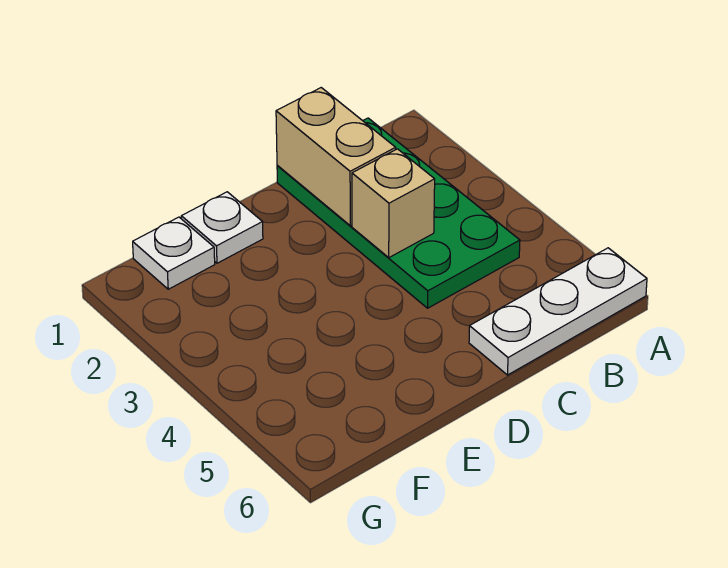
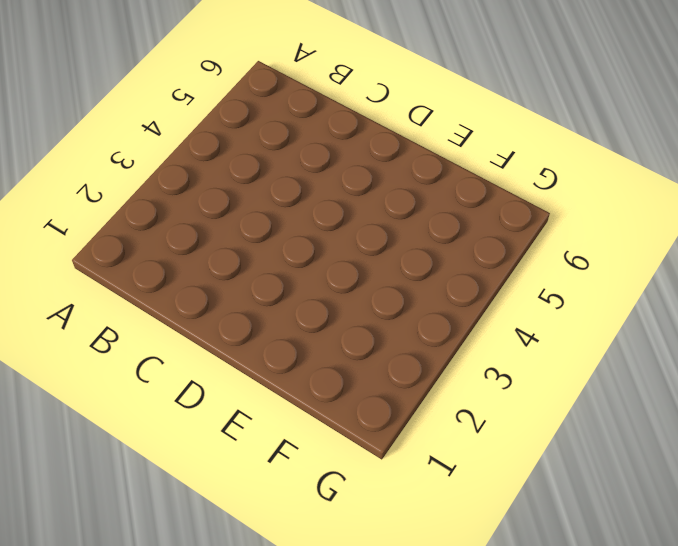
none -> white 1x3 plate [469,248,647,375]
none -> green 2x4 plate [277,118,520,308]

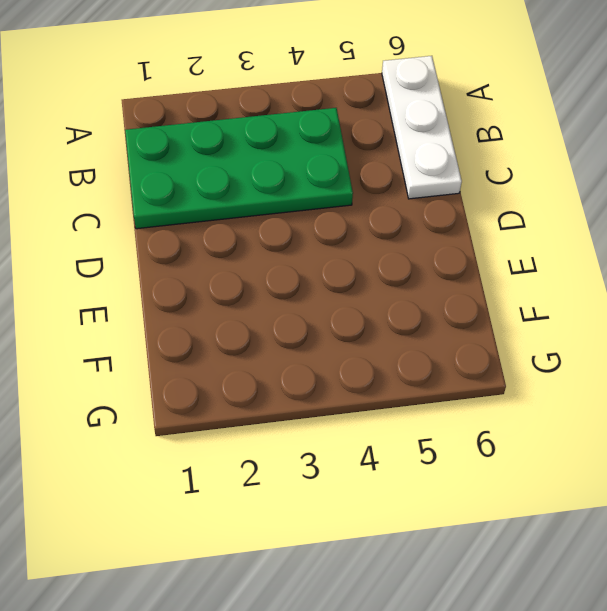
none -> white 1x1 plate [181,192,263,263]
none -> white 1x1 plate [133,217,215,289]

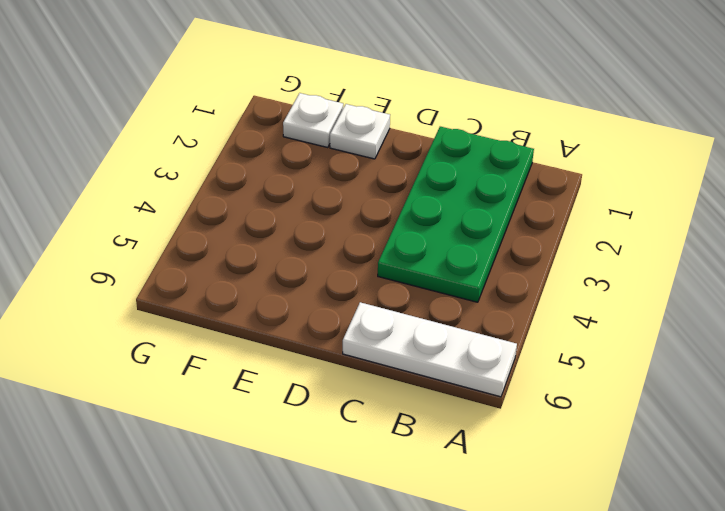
none -> tan 1x2 brick [276,88,396,226]
none -> tan 1x1 brick [352,149,435,257]

